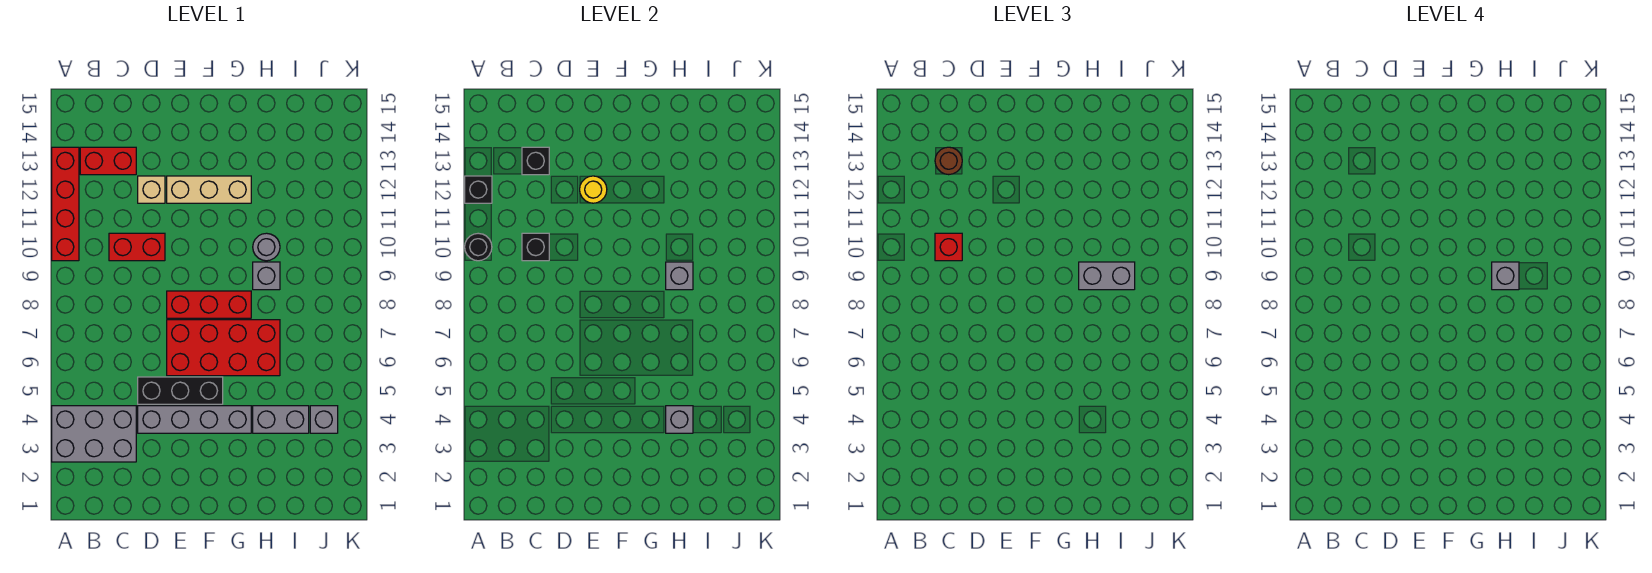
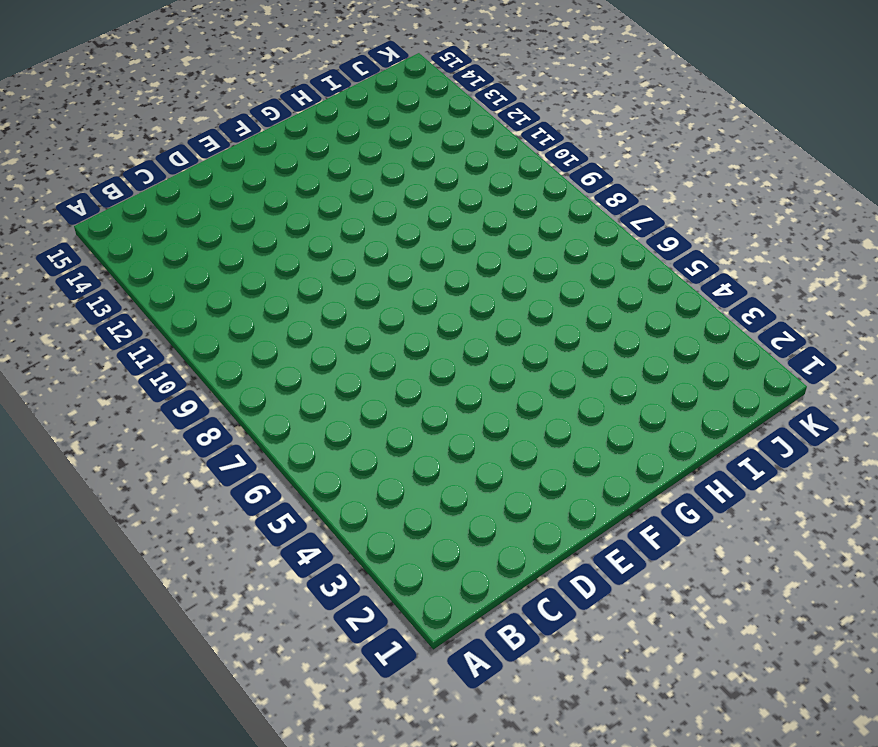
none -> grey 2x3 brick [52,406,136,462]
none -> red 1x4 brick [52,147,79,261]
none -> red 1x2 brick [80,147,136,175]

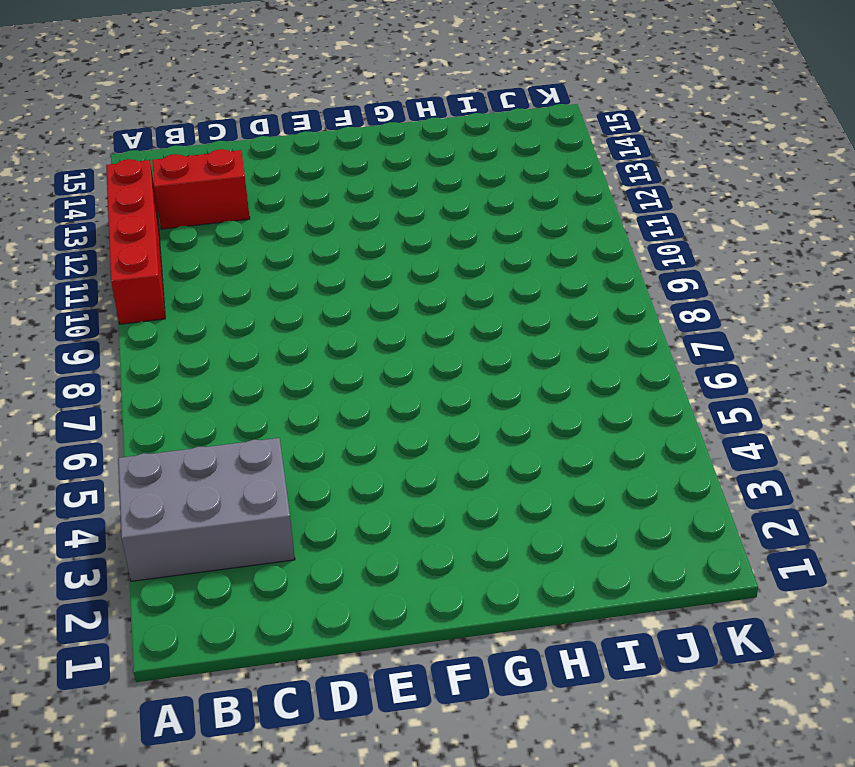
none -> red 1x2 brick [109,233,165,261]
none -> grey 1x4 brick [138,406,251,433]
none -> black 1x3 brick [138,377,223,404]

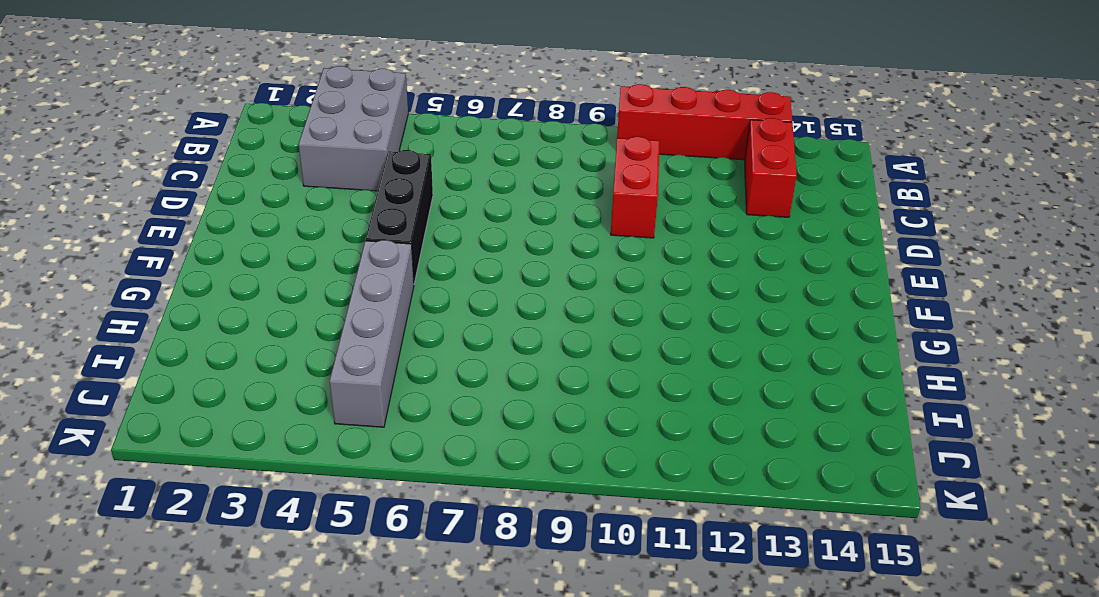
grey 1x4 brick [329,240,414,427] -> grey 1x4 brick moved to [138,406,251,433]
none -> tan 1x1 brick [138,176,165,203]
none -> red 2x4 brick [167,320,280,376]
none -> red 1x3 brick [167,291,251,318]

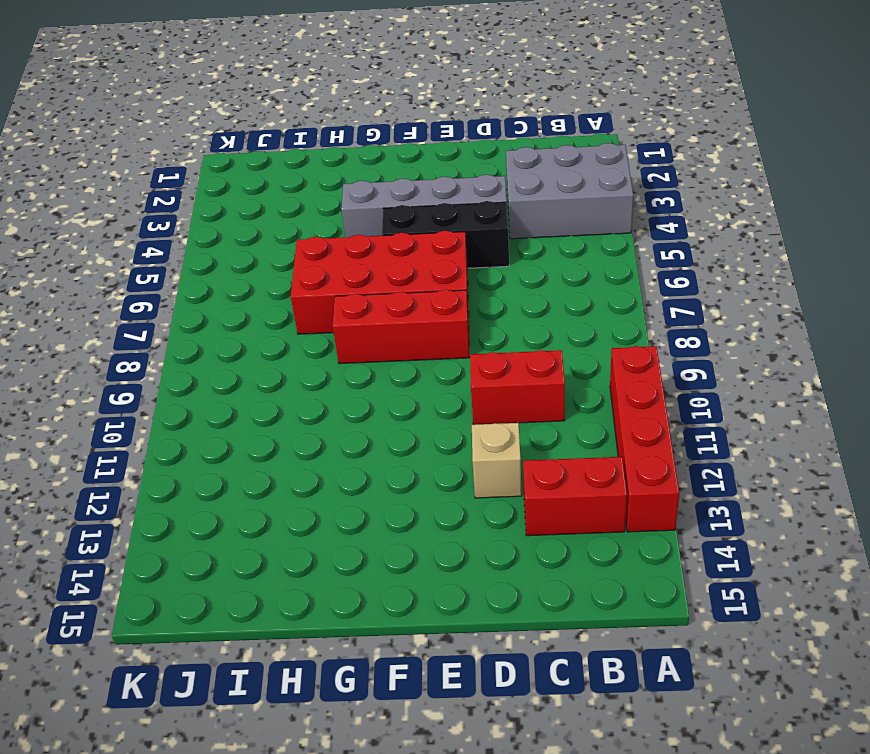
none -> tan 1x3 brick [167,176,251,203]
none -> grey 1x2 brick [253,406,309,433]
none -> grey 1x1 brick [253,262,280,290]

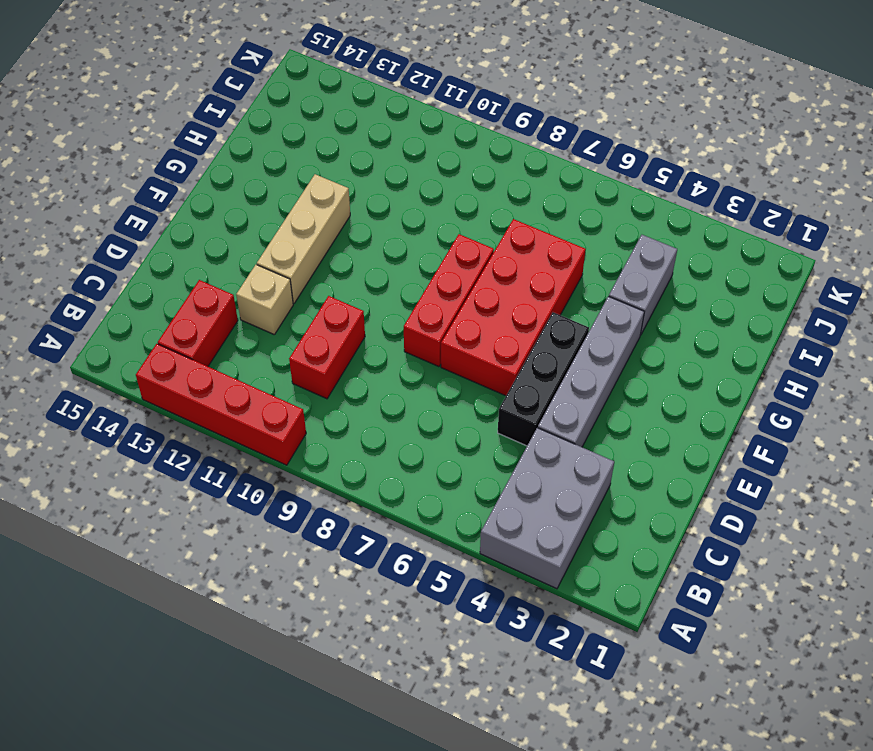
none -> grey 1x1 brick [253,262,280,290]
none -> grey 1x1 round brick [253,233,280,261]
none -> grey 1x1 brick [310,406,338,433]

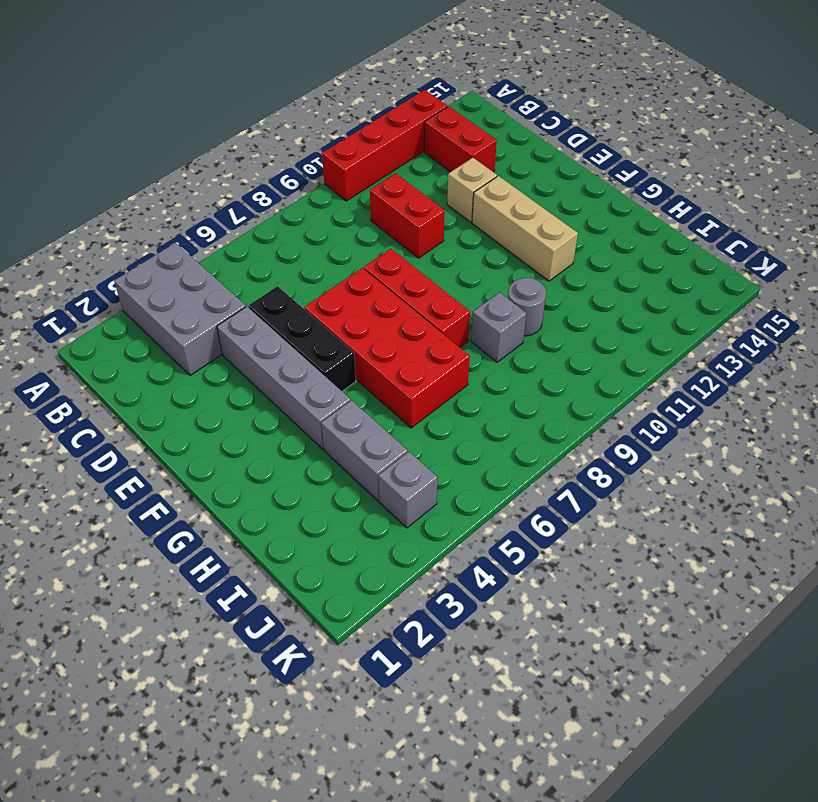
none -> black 1x1 round brick [465,233,492,261]
none -> black 1x1 brick [465,176,492,203]
none -> black 1x1 brick [522,233,549,261]

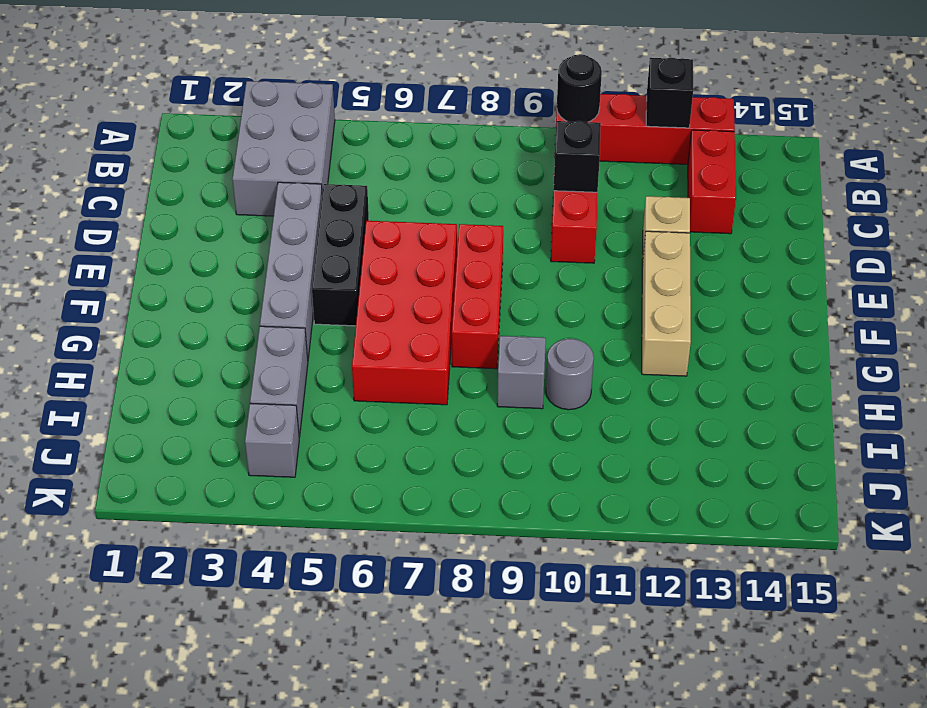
none -> black 1x1 brick [522,147,549,175]
none -> yellow 1x1 round brick [580,176,607,203]
none -> grey 1x1 brick [666,406,693,433]

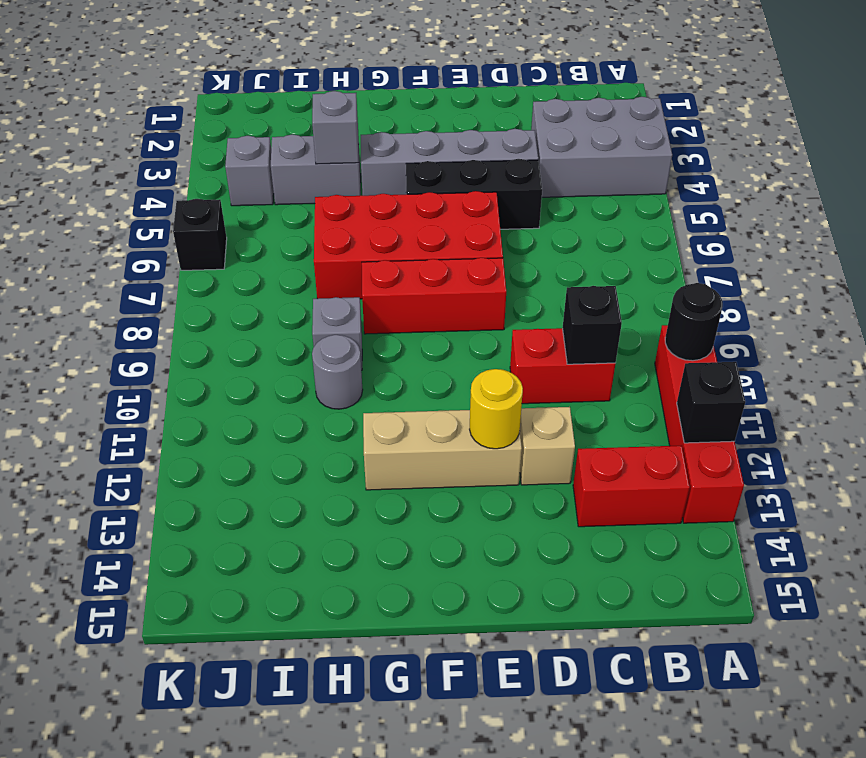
black 1x1 brick [173,199,227,270] -> black 1x1 brick moved to [522,147,549,175]
none -> grey 1x1 brick [666,262,693,290]
none -> red 1x1 brick [935,233,962,261]
none -> brown 1x1 round brick [935,147,962,175]

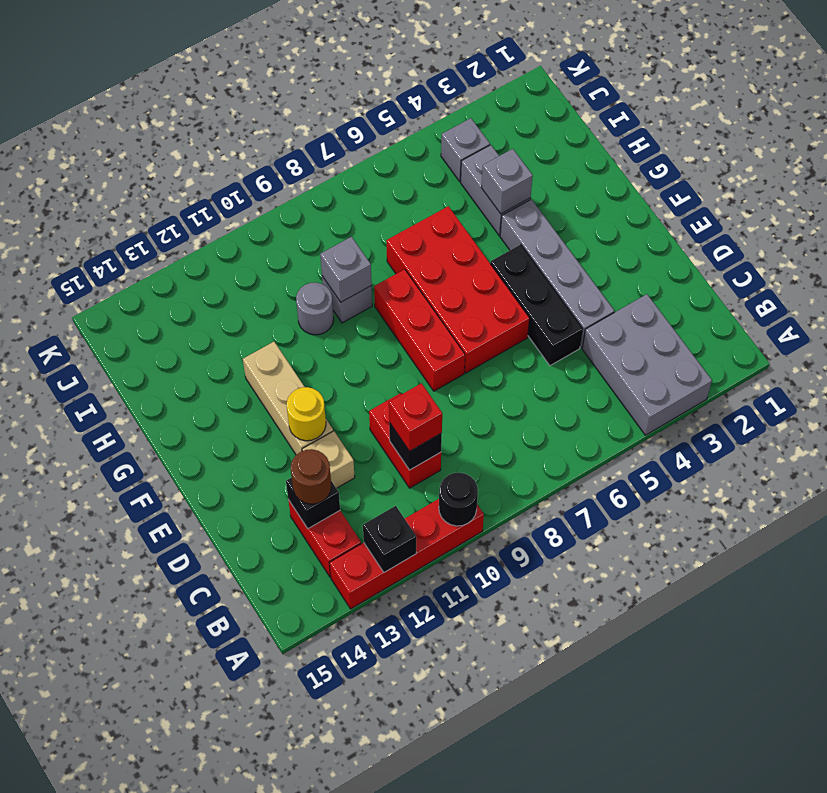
none -> grey 1x2 brick [1079,262,1135,290]
none -> grey 1x1 brick [1492,262,1519,290]

